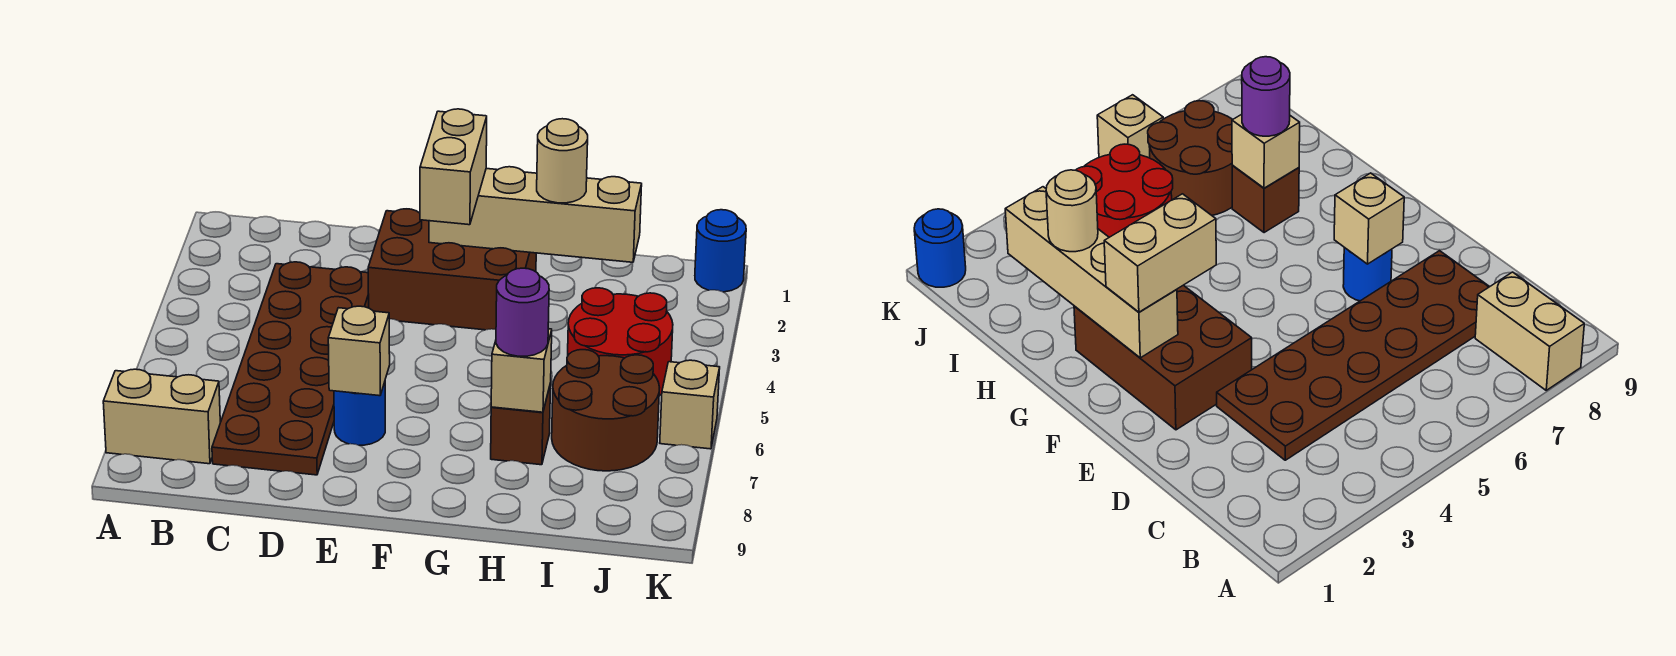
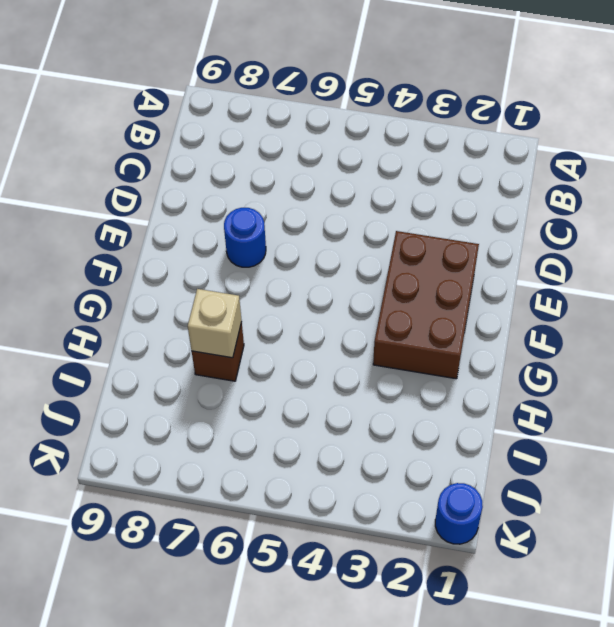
none -> tan 1x2 brick [103,369,220,464]
none -> brown 2x6 plate [212,262,369,475]
none -> red 2x2 round brick [568,288,673,396]

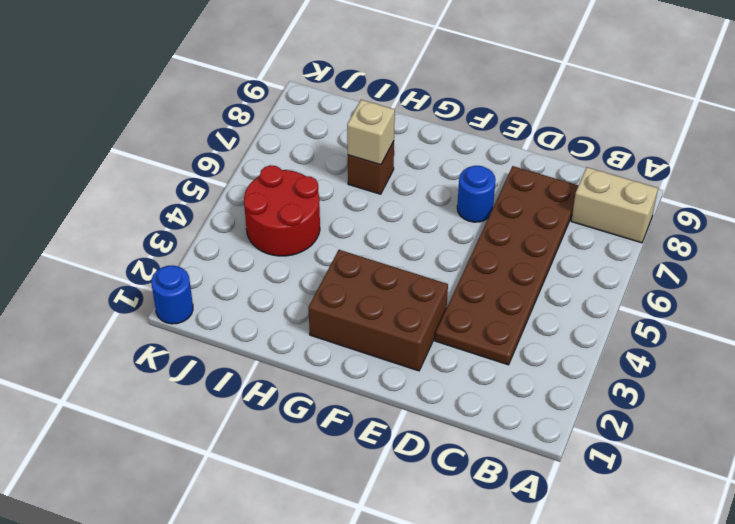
none -> brown 2x2 round brick [552,350,660,471]
none -> tan 1x1 brick [660,360,720,449]
none -> tan 1x1 brick [328,306,390,396]

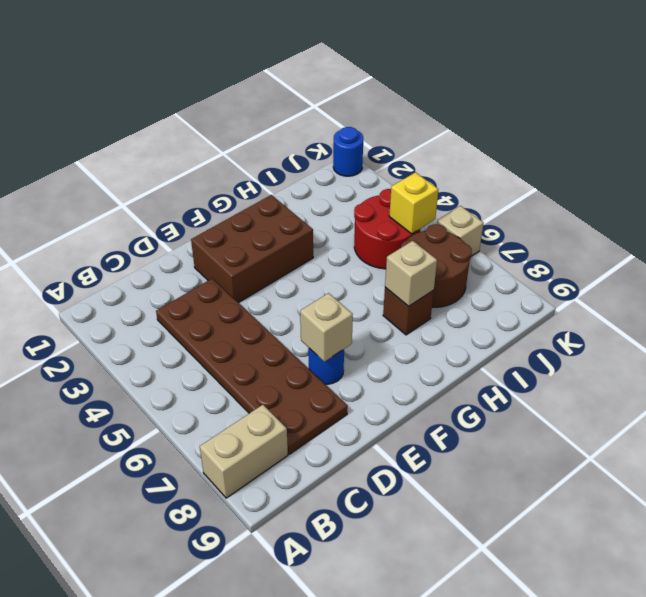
yellow 1x1 brick [389,172,438,234] -> none
none -> tan 1x4 brick [429,167,642,262]
none -> tan 1x2 brick [420,109,487,225]
none -> tan 1x1 round brick [537,119,588,203]

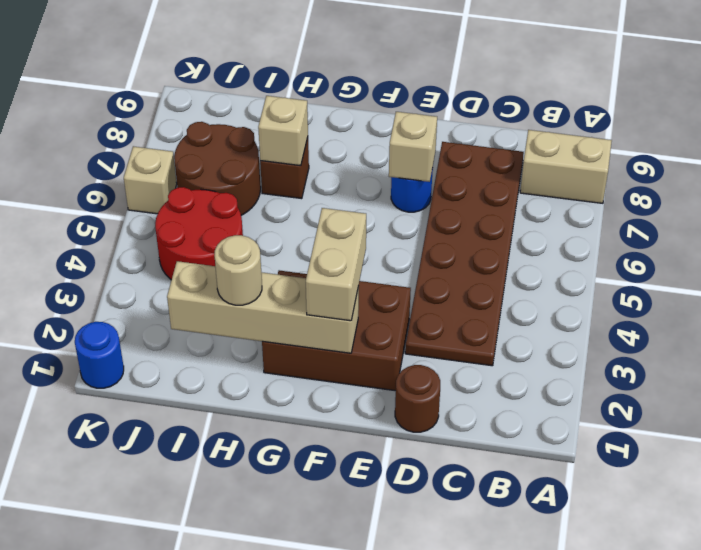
brown 1x1 round brick [395,365,440,432] -> none
none -> purple 1x1 round brick [496,268,549,356]

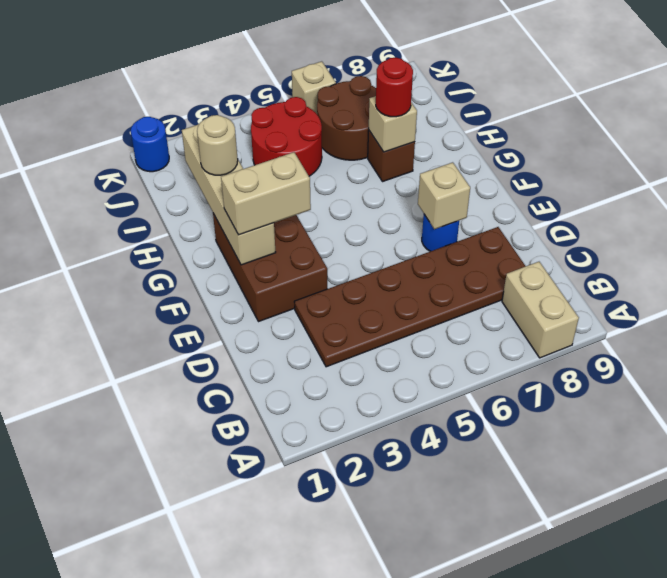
red 1x1 round brick [376,58,413,117] -> purple 1x1 round brick [496,268,549,356]

